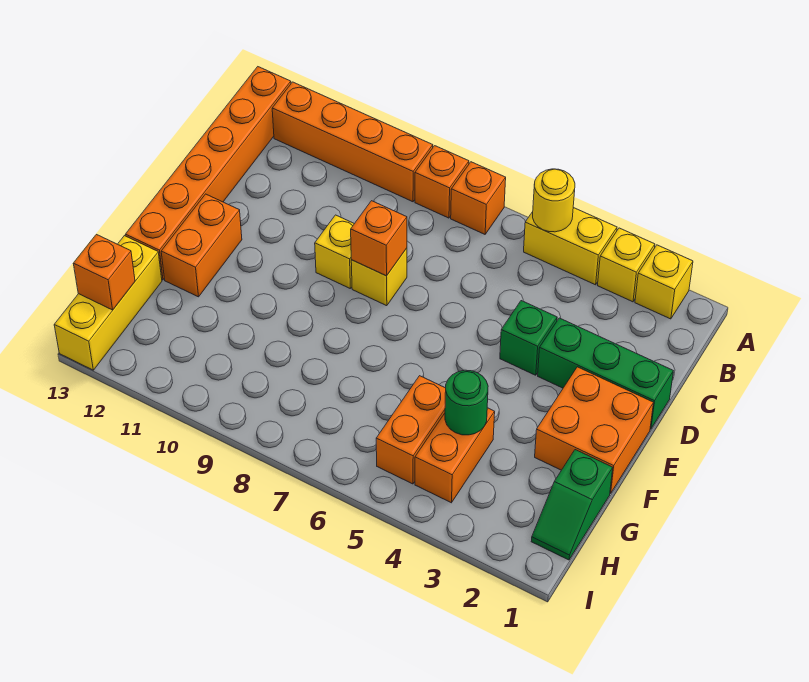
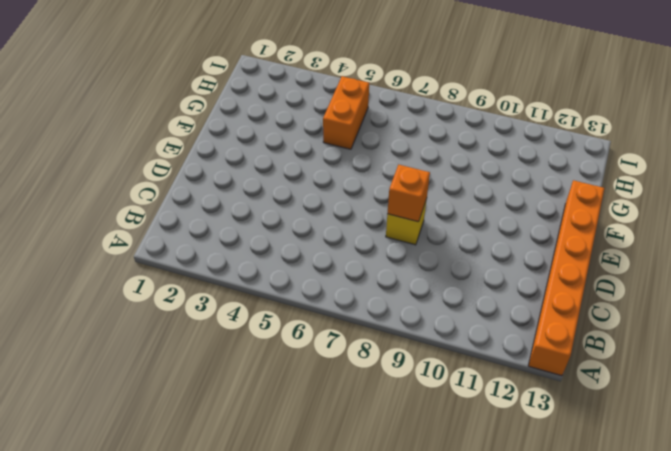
none -> yellow 1x1 brick [635,245,693,319]
none -> yellow 1x1 brick [598,228,655,302]
none -> yellow 1x2 brick [524,208,617,285]

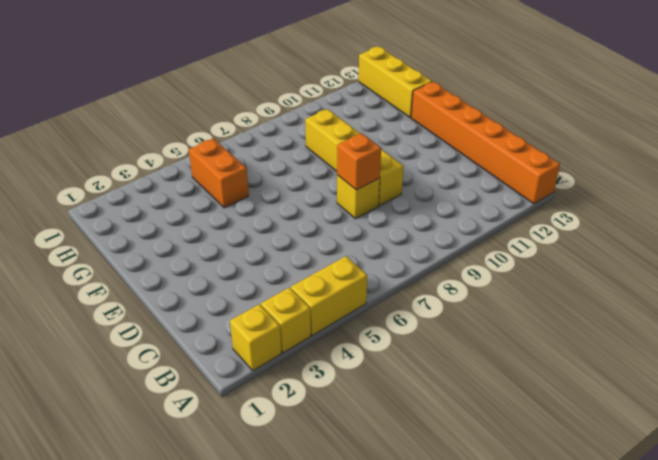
yellow 1x4 brick [305,109,404,206] -> yellow 1x1 brick [315,215,354,288]
none -> orange 1x1 brick [451,162,506,234]
none -> orange 1x1 brick [415,146,469,218]
none -> orange 1x4 brick [272,82,433,202]

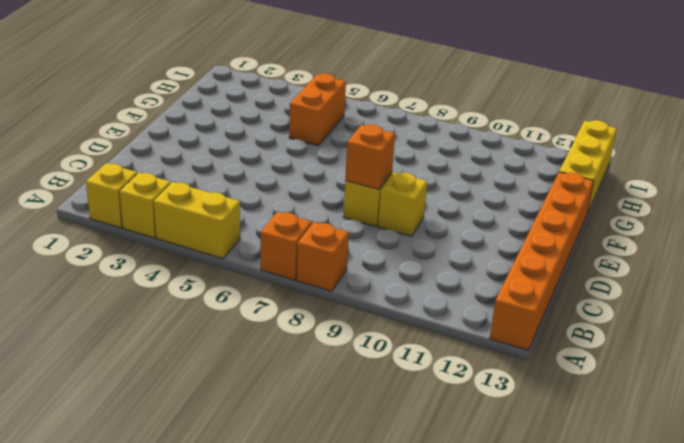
none -> orange 1x4 brick [272,82,433,202]
none -> green 1x3 brick [538,318,673,429]
none -> green 1x1 brick [500,301,557,375]

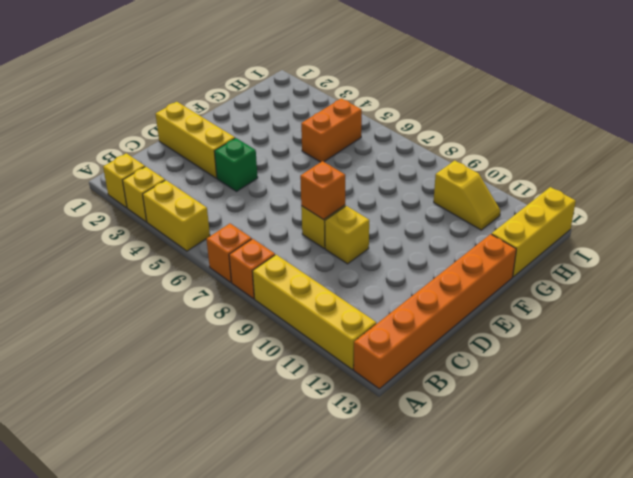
yellow 1x4 brick [252,255,376,370] -> orange 1x4 brick [272,82,433,202]
yellow 1x3 brick [156,102,235,178] -> green 1x3 brick [538,318,673,429]
yellow 1x2 slope [434,160,501,230] -> none
none -> orange 2x2 brick [535,367,654,494]
none -> orange 1x2 brick [161,194,242,297]
none -> green 1x2 slope [531,450,613,560]

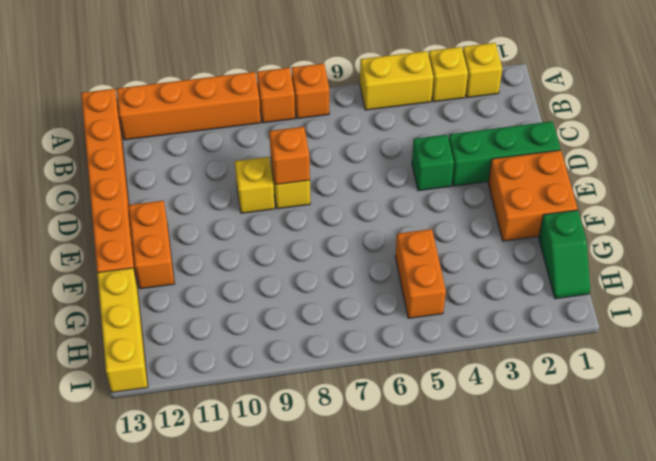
none -> orange 1x2 brick [415,408,495,503]
none -> yellow 1x1 round brick [533,169,575,232]
none -> green 1x1 round brick [445,370,488,435]

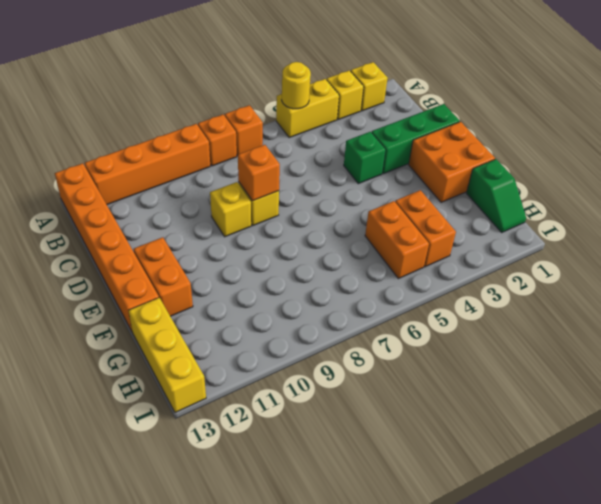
none -> green 1x1 round brick [445,370,488,435]
none -> orange 1x1 brick [73,235,135,310]

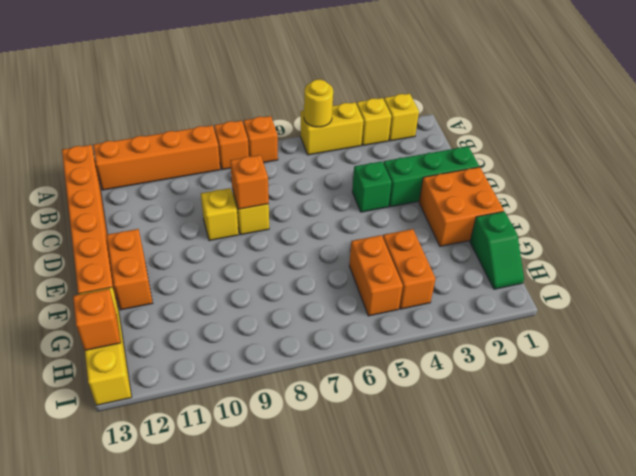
none -> green 1x1 round brick [445,370,488,435]

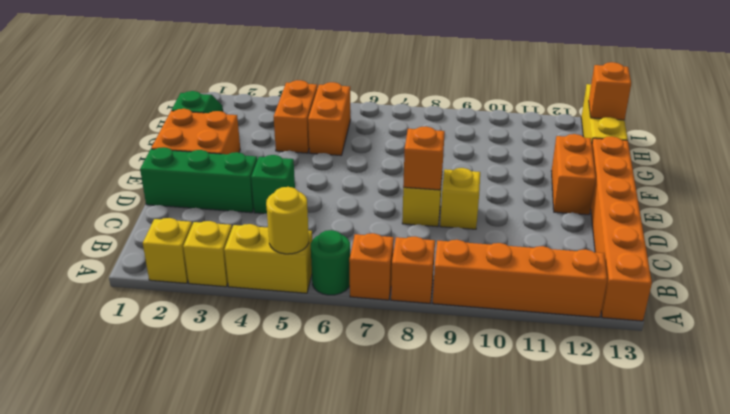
green 1x1 round brick [311,230,350,295] -> green 1x1 round brick moved to [445,370,488,435]

